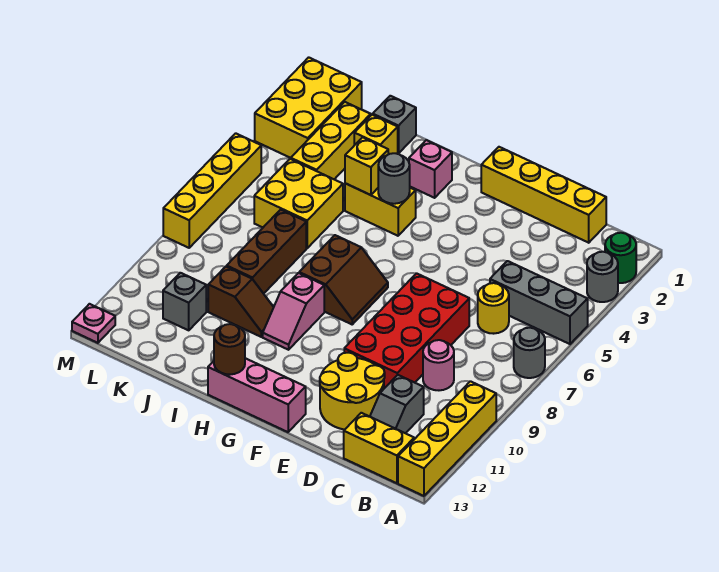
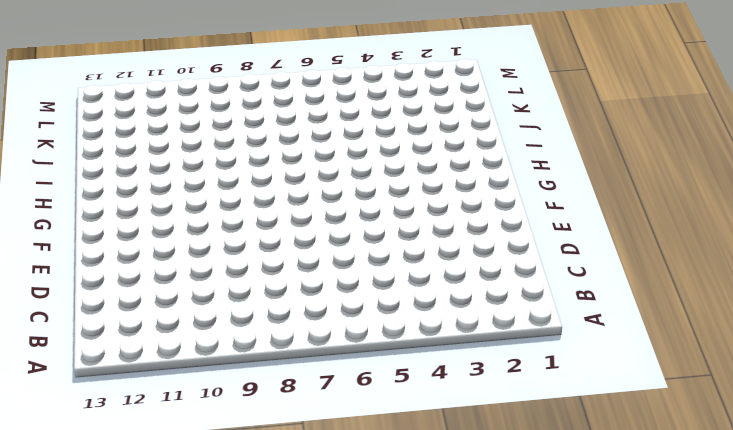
none -> green 1x1 round brick [605,233,636,283]
none -> grey 1x1 round brick [587,252,618,302]
none -> grey 1x3 brick [490,261,588,344]
none -> grey 1x1 round brick [514,328,545,378]

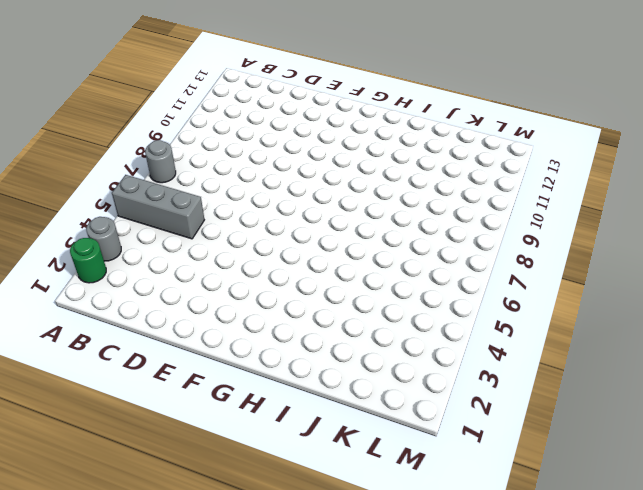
none -> yellow 1x4 brick [398,381,496,496]
none -> yellow 1x2 brick [344,413,414,483]
none -> yellow 1x4 brick [481,147,606,243]
none -> yellow 1x1 round brick [478,283,509,334]

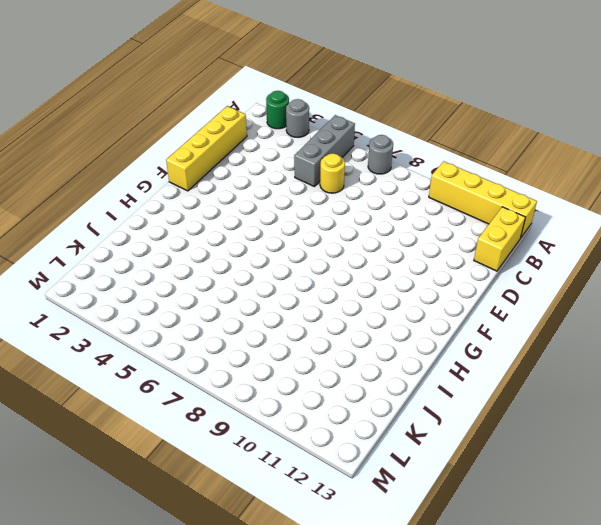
none -> pink 1x1 round brick [423,340,454,390]
none -> grey 1x2 slope [370,375,424,433]
none -> red 2x4 brick [344,273,469,388]
none -> yellow 2x2 round brick [320,353,385,430]

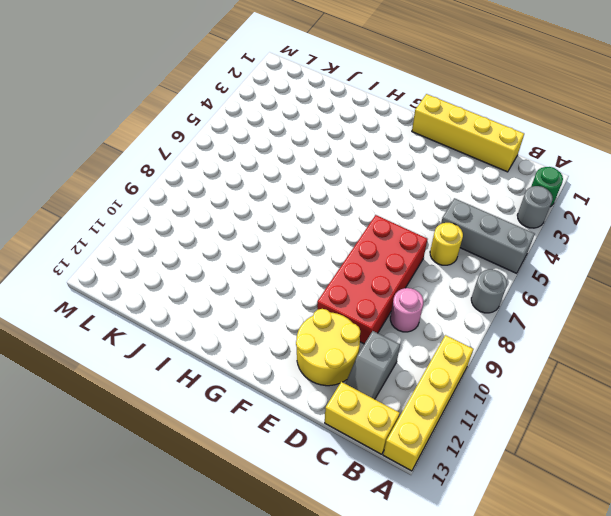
none -> pink 1x3 brick [208,358,306,432]
none -> brown 2x2 slope [299,235,388,324]
none -> pink 1x1 brick [409,140,452,198]
none -> yellow 1x2 brick [345,183,416,236]

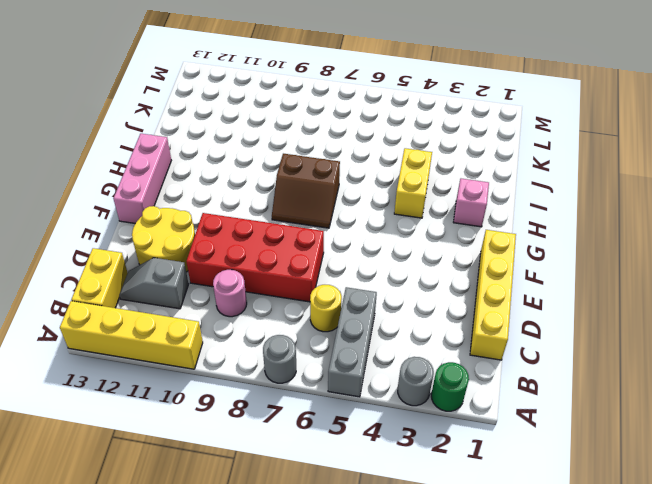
none -> pink 1x2 slope [263,273,324,350]
none -> brown 1x2 slope [208,267,274,337]
none -> grey 1x1 brick [372,96,416,153]
none -> yellow 1x1 brick [354,115,398,154]

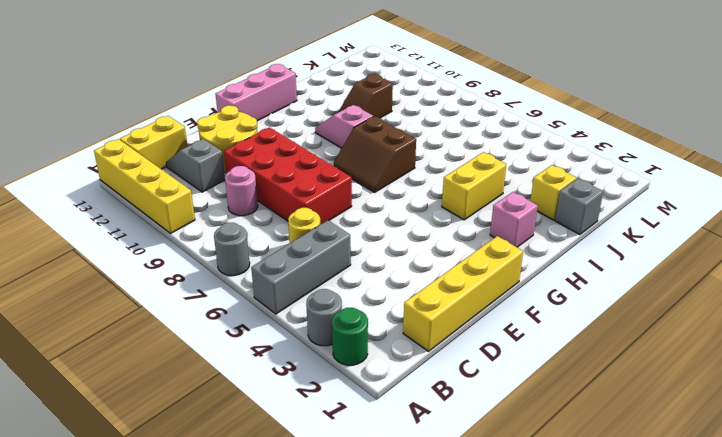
none -> yellow 2x2 brick [254,159,343,248]
none -> brown 1x3 brick [227,210,306,294]
none -> yellow 1x3 brick [291,102,371,179]
none -> grey 1x1 brick [163,273,206,330]

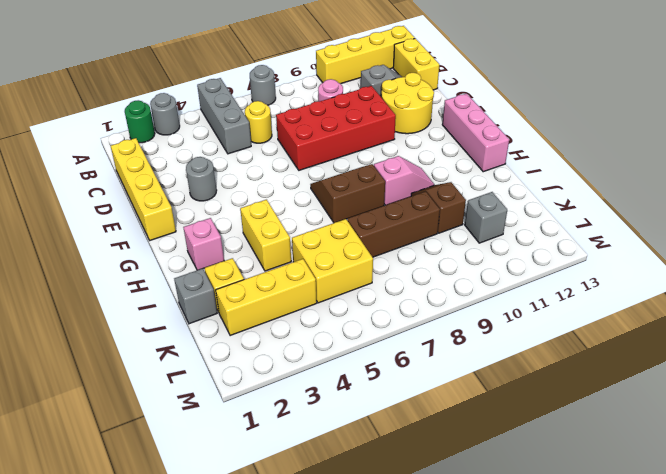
grey 1x1 round brick [186,157,217,201] -> grey 1x1 round brick moved to [378,153,410,204]
none -> yellow 2x3 brick [255,57,362,158]
none -> yellow 1x4 brick [163,133,261,248]
none -> pink 1x1 plate [72,304,115,343]
none -> brown 1x1 round brick [214,324,245,375]

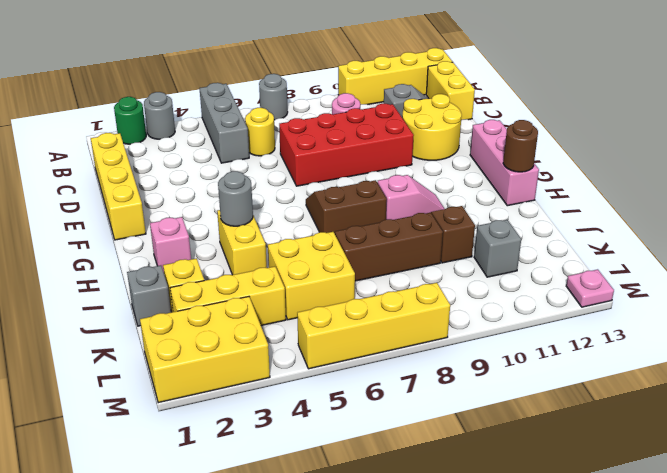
none -> yellow 1x1 brick [345,137,388,195]

